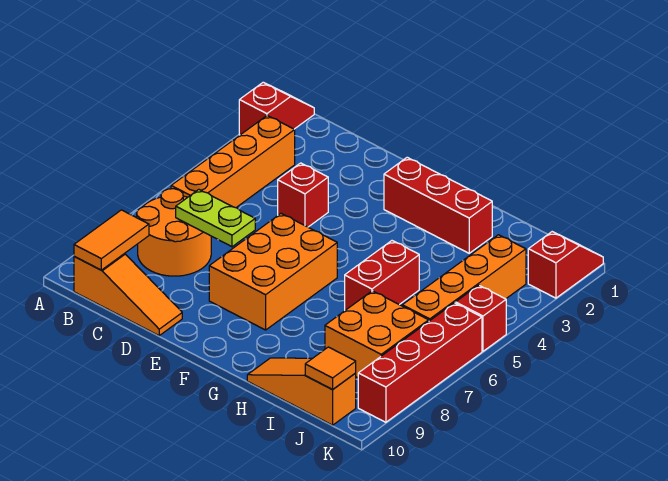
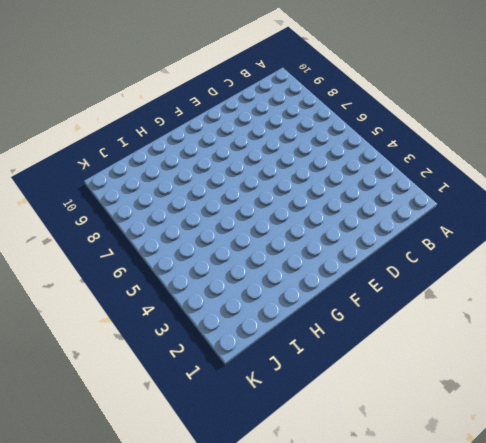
none -> red 1x2 slope [239,82,314,135]
none -> orange 1x4 brick [171,115,295,208]
none -> orange 2x2 round brick [137,189,211,276]

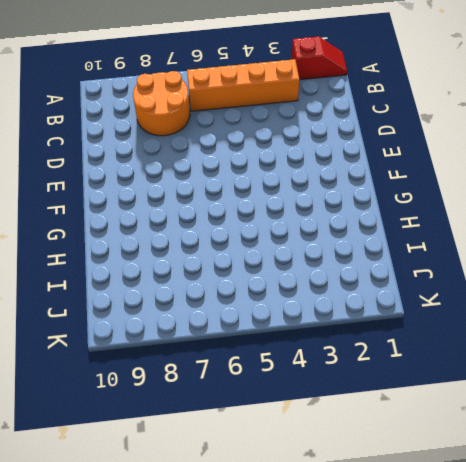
none -> orange 1x3 slope [74,254,182,335]
none -> red 1x1 brick [278,163,328,227]
none -> orange 2x3 brick [209,214,337,330]

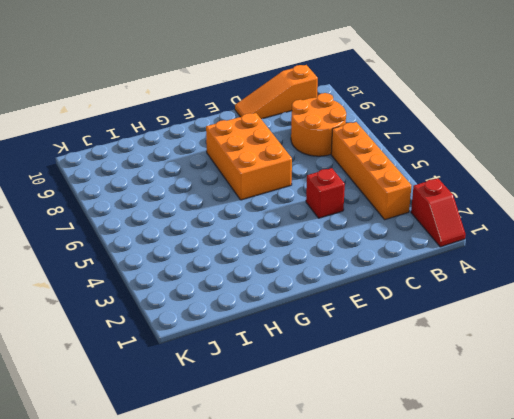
none -> red 1x3 brick [384,157,492,253]
none -> red 1x2 brick [345,241,419,310]
none -> orange 1x3 slope [247,358,356,425]

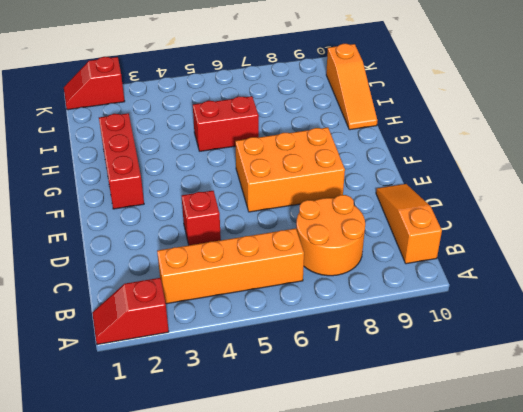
none -> orange 2x2 brick [325,291,429,378]
none -> orange 1x4 brick [402,235,526,321]
none -> red 1x1 brick [456,285,506,351]

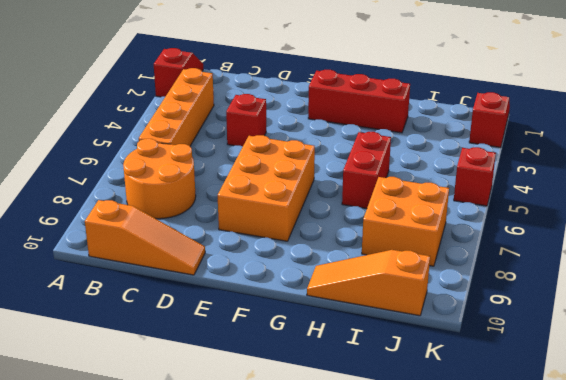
none -> orange 1x4 brick [402,235,526,321]
none -> red 1x4 brick [358,303,482,422]
none -> orange 1x2 tile [74,210,149,270]

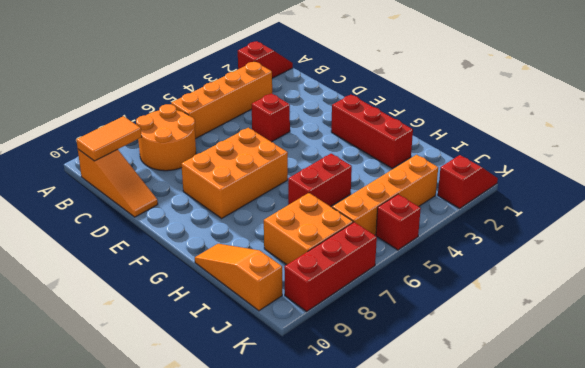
red 1x3 brick [284,222,377,311] -> red 1x4 brick [358,303,482,422]
none -> lime 1x2 plate [176,190,255,247]
none -> orange 1x1 tile [305,347,356,390]

